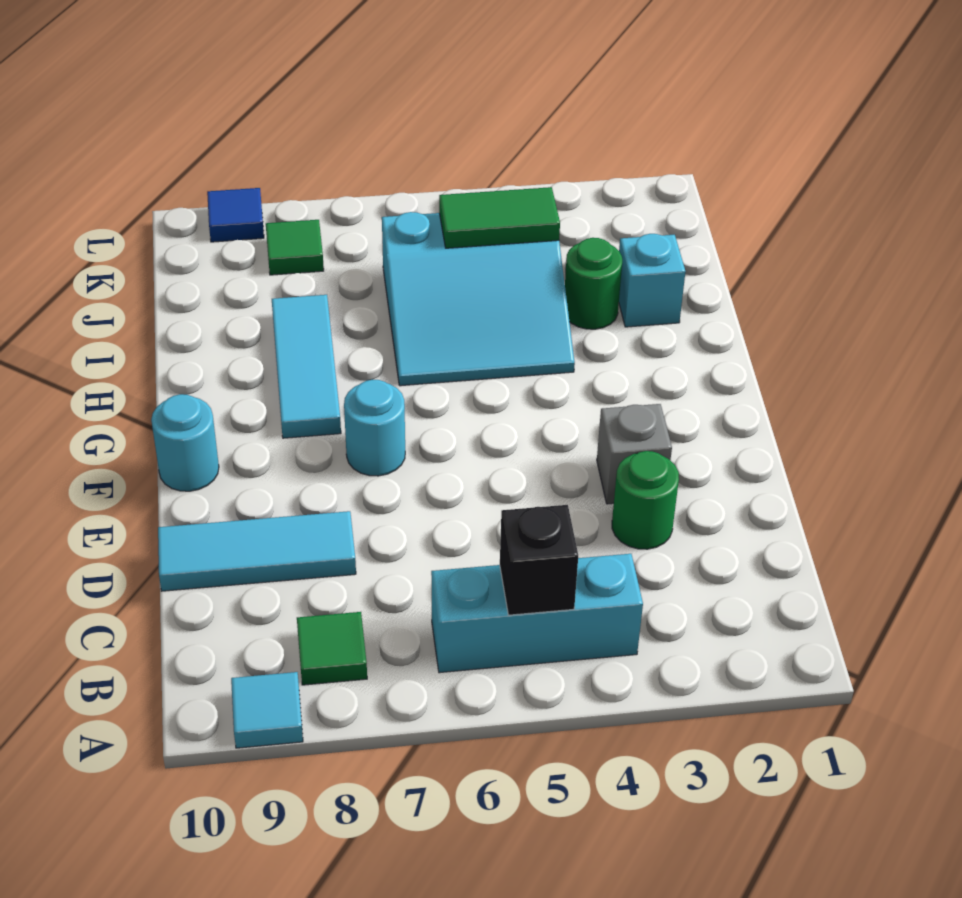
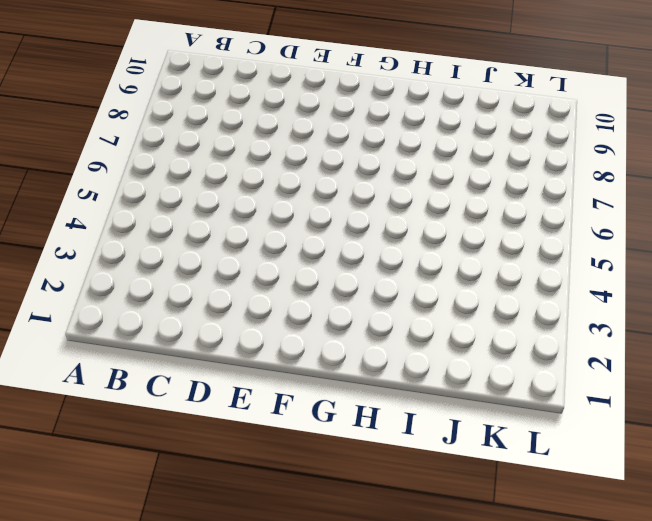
none -> cyan 1x1 tile [231,672,303,748]
none -> cyan 1x3 brick [431,554,643,673]
none -> green 1x1 tile [297,612,367,685]

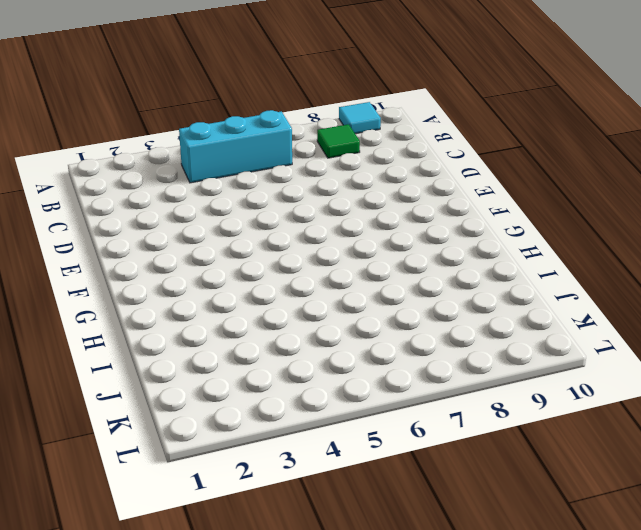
none -> green 1x1 round brick [612,451,679,549]
none -> cyan 1x3 tile [158,511,356,591]
none -> grey 1x1 brick [597,404,672,504]

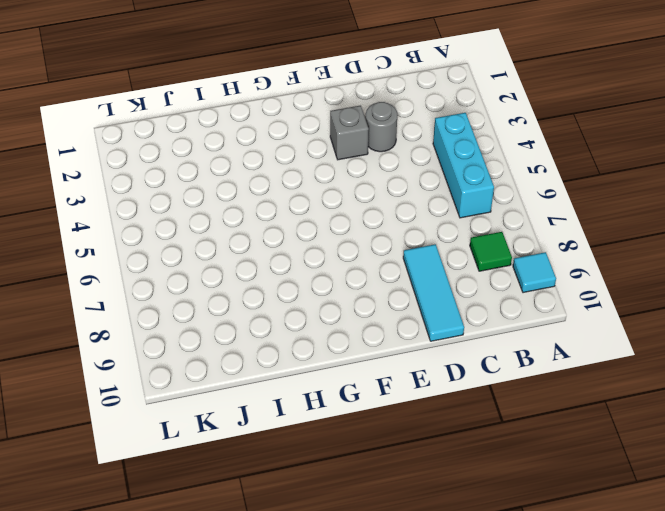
grey 1x1 round brick [366,102,397,152] -> green 1x1 round brick [612,451,679,549]
none -> cyan 1x1 round brick [344,380,405,476]
none -> cyan 1x1 round brick [151,394,219,491]
none -> cyan 1x3 tile [272,295,341,438]

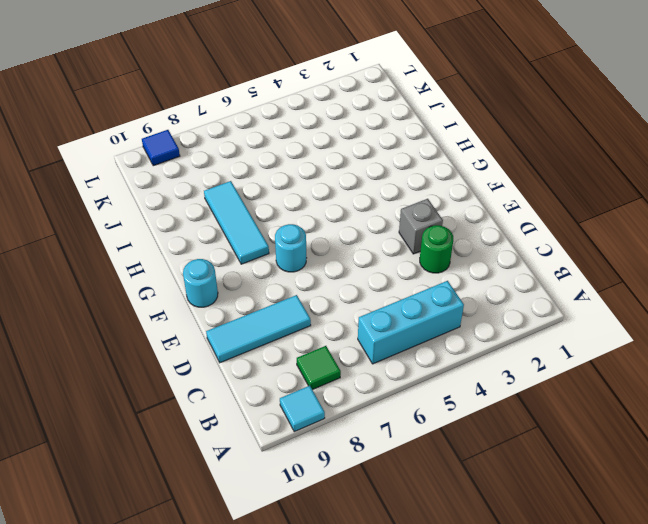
none -> cyan 3x3 slope [382,212,575,386]
none -> cyan 1x1 brick [619,234,685,327]
none -> green 1x1 round brick [565,238,622,329]

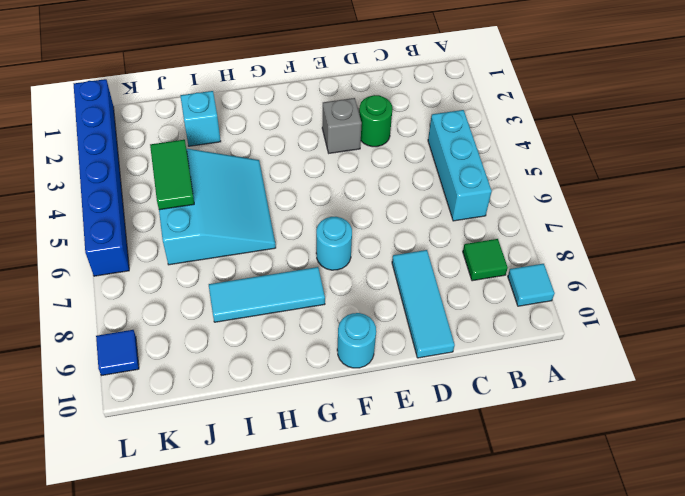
blue 1x6 brick [74,79,129,276] -> none
none -> green 1x1 round brick [565,238,622,329]
none -> green 1x1 tile [266,220,324,275]
none -> black 1x1 brick [500,505,578,615]

